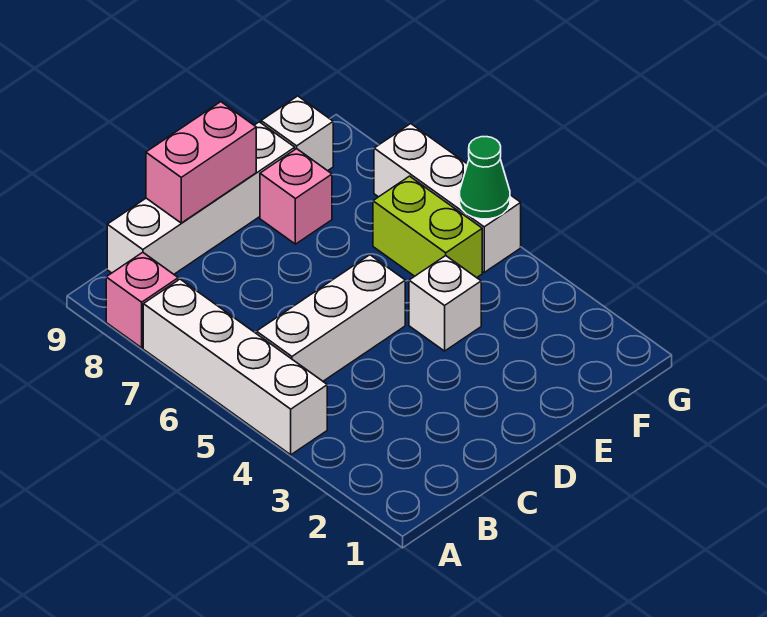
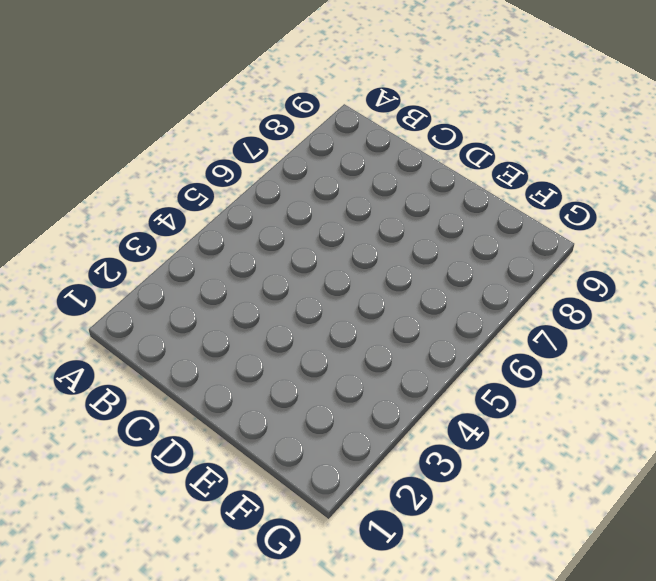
none -> white 1x4 brick [143,279,327,455]
none -> pink 1x1 brick [106,252,178,348]

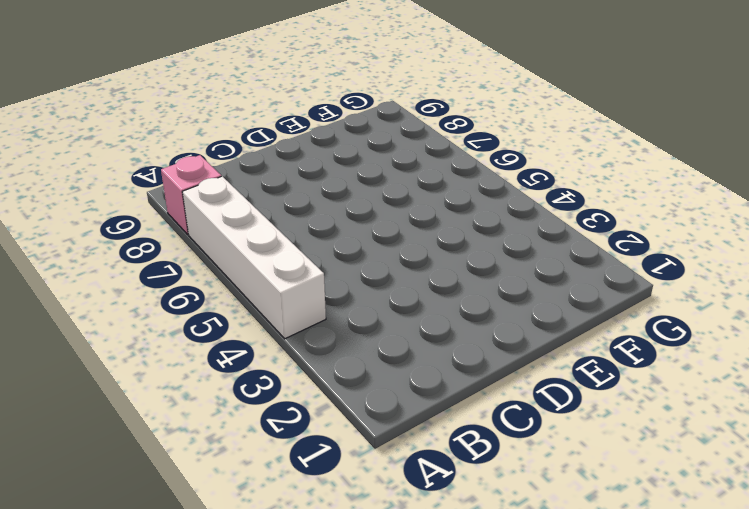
none -> white 1x3 brick [256,255,405,381]
none -> white 1x4 brick [107,122,295,274]

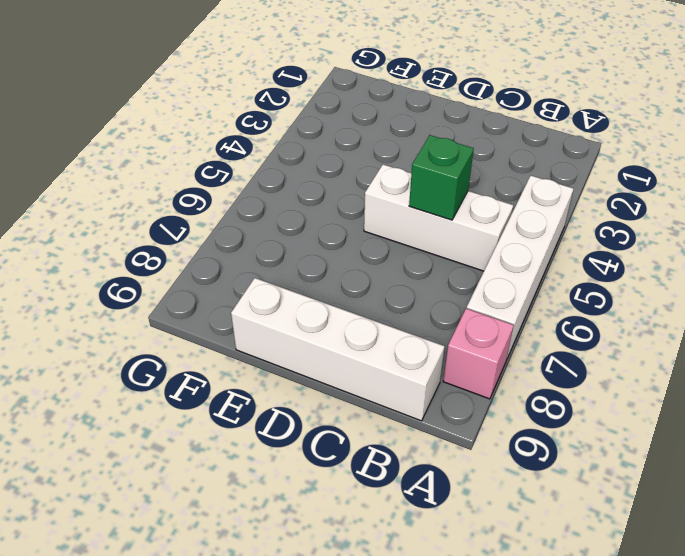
green 1x1 brick [409,135,474,220] -> none
none -> white 1x1 brick [409,256,481,351]
none -> pink 1x1 brick [260,149,332,244]

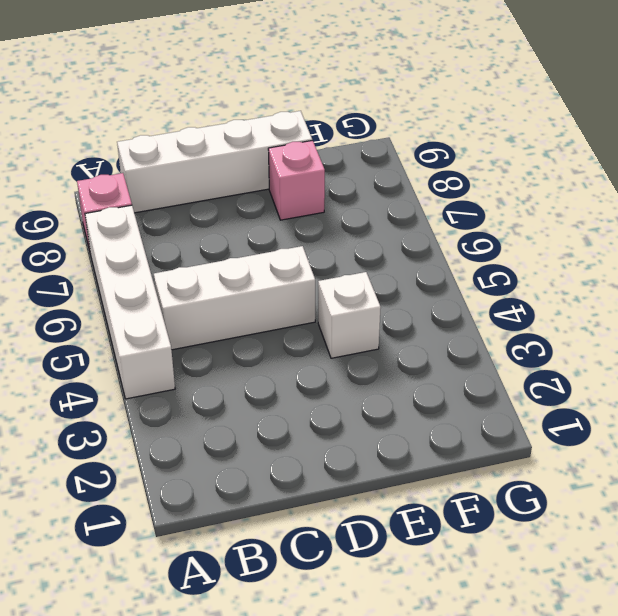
none -> lime 1x2 brick [373,176,482,278]
none -> white 1x1 brick [261,96,333,171]

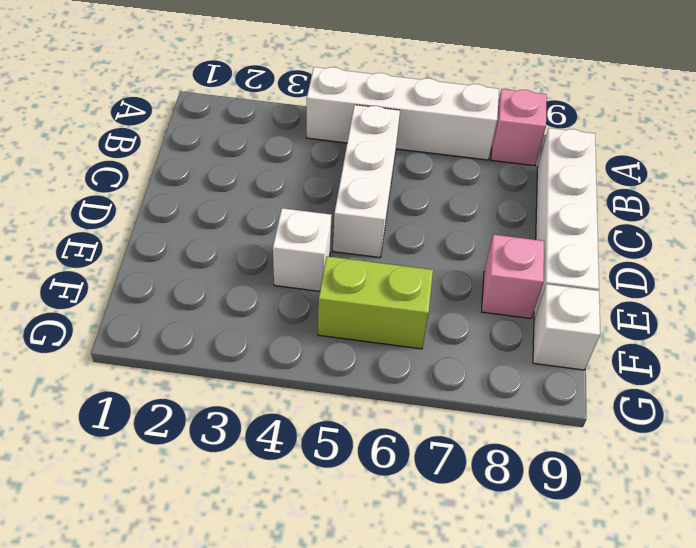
none -> white 1x3 brick [374,124,521,272]
none -> pink 1x2 brick [146,102,256,223]

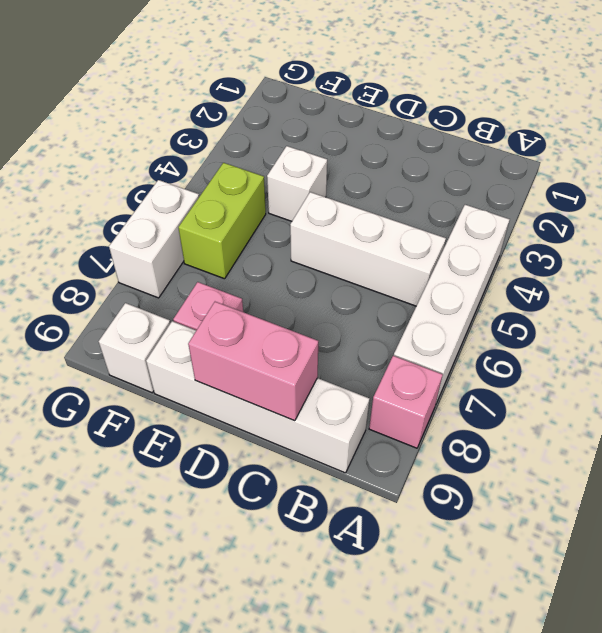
white 1x2 brick [109,180,199,298] -> white 1x3 brick [374,124,521,272]
none -> green 1x1 cone [460,137,510,219]

